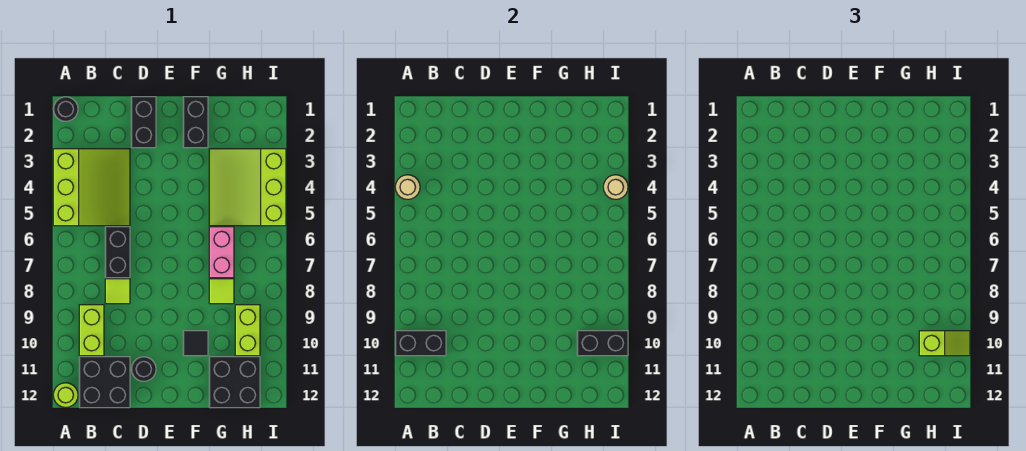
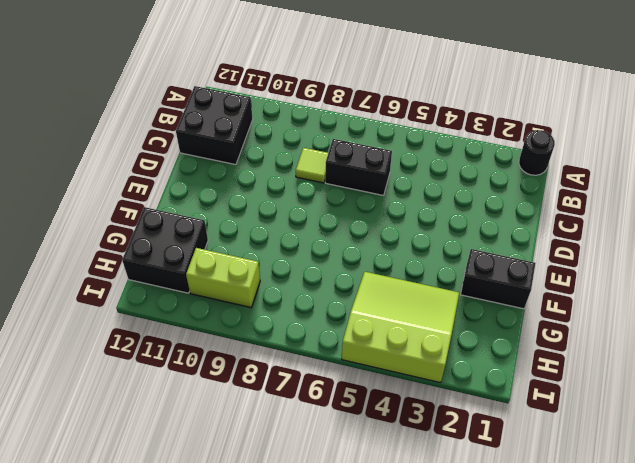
none -> lime 3x3 slope [53,149,130,226]
none -> lime 1x1 round brick [53,383,78,407]
none -> lime 1x2 brick [79,305,104,356]

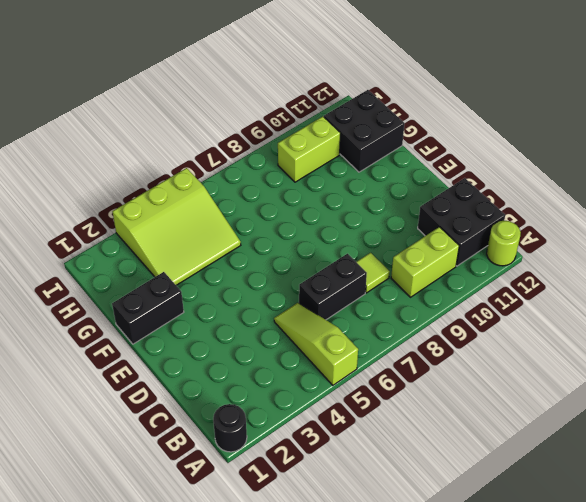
lime 1x3 slope [274,303,358,385] -> lime 3x3 slope [53,149,130,226]
none -> black 1x2 brick [131,97,156,148]
none -> black 1x1 round brick [131,357,156,381]
none -> black 1x1 tile [183,331,208,356]

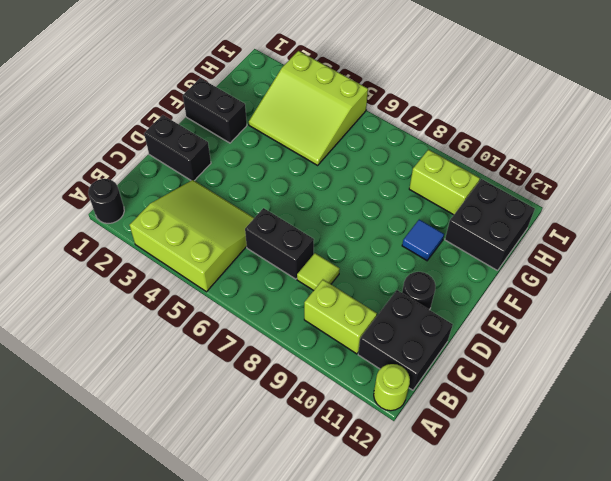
blue 1x1 tile [402,219,444,260] -> black 1x1 tile [183,331,208,356]
none -> pink 1x2 brick [209,227,234,278]
none -> lime 1x1 tile [209,279,234,304]
none -> tan 1x1 round brick [395,175,420,199]

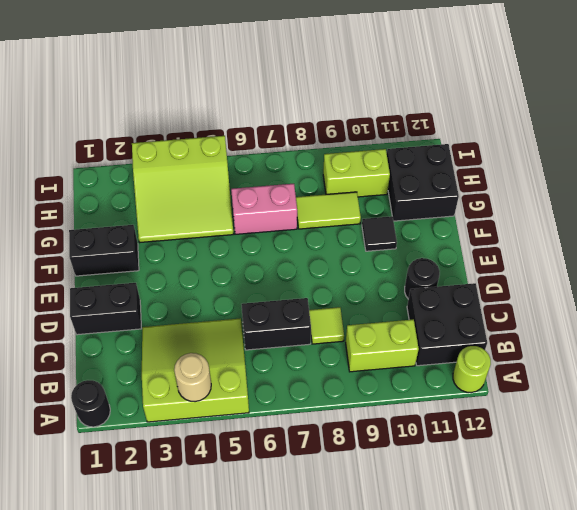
lime 1x2 tile [296,192,361,229] -> lime 1x1 tile [209,279,234,304]
none -> black 1x2 brick [395,331,446,356]
none -> black 1x2 brick [577,331,628,356]
none -> tan 1x1 round brick [603,175,628,199]

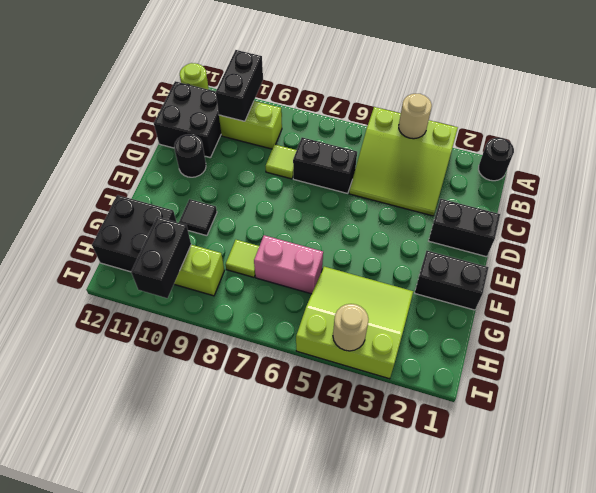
none -> lime 1x2 slope [919,331,970,356]

